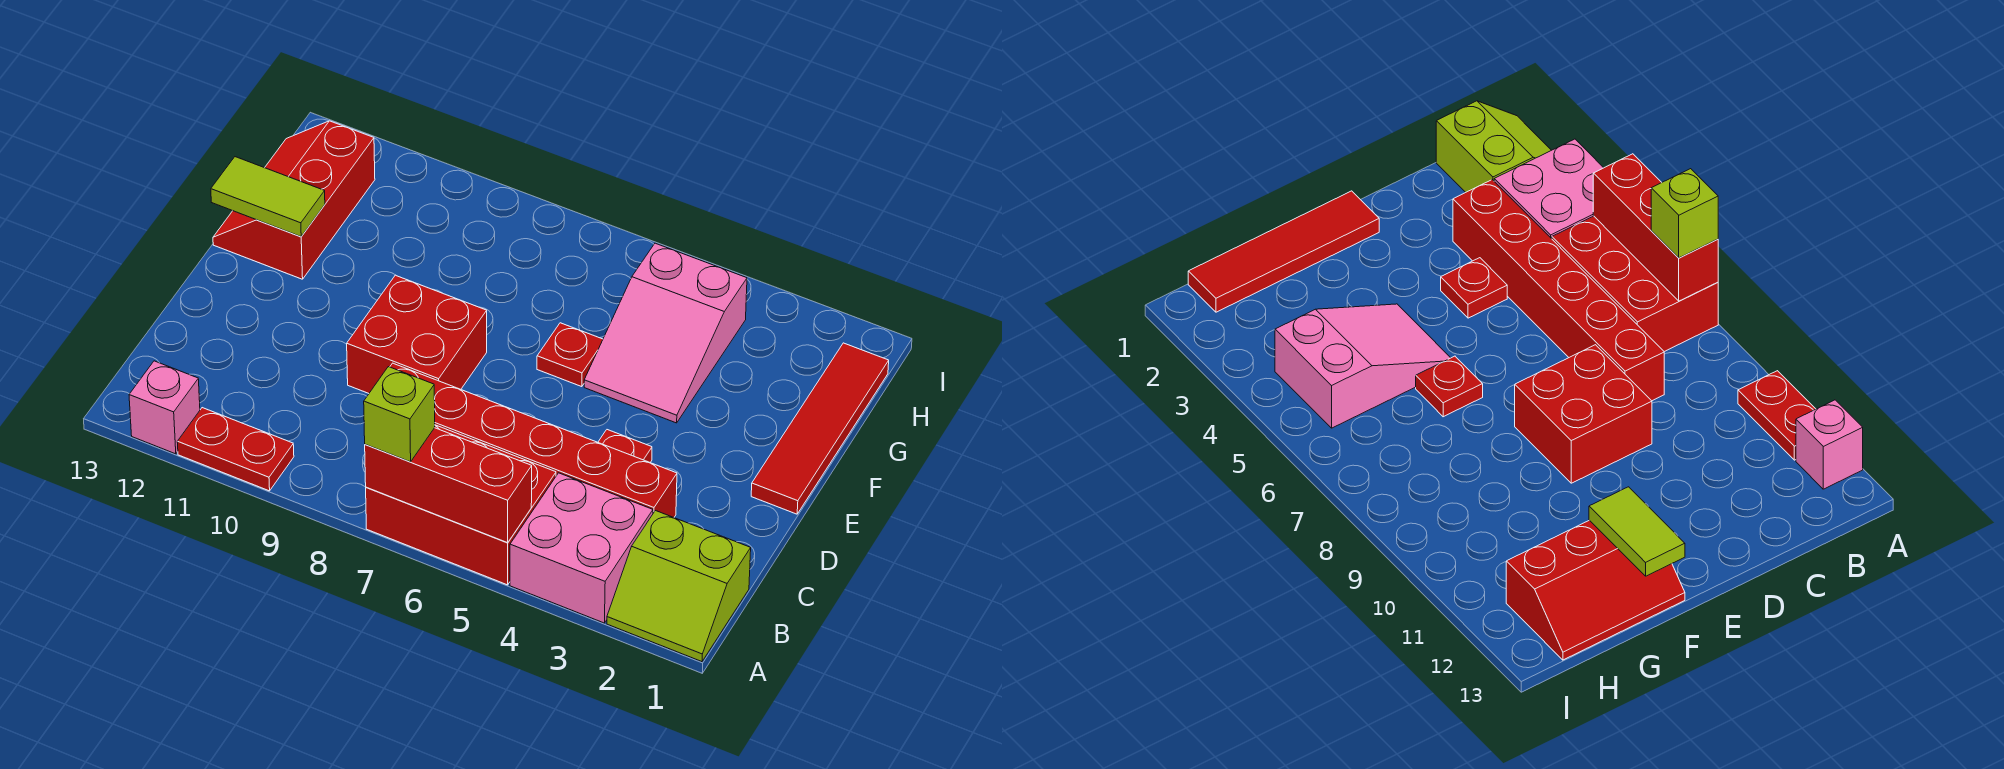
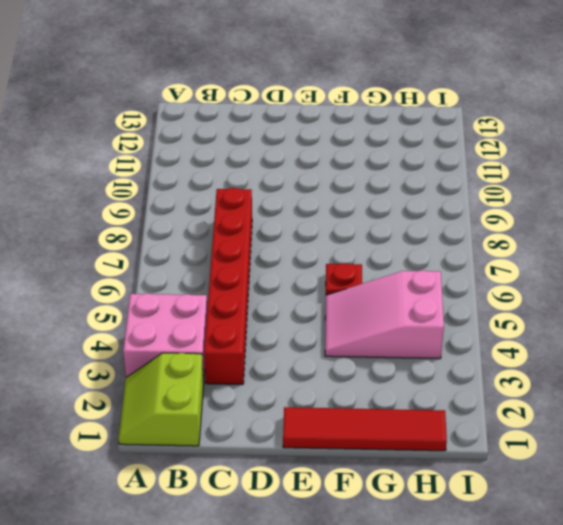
none -> red 2x3 brick [366,425,556,585]
none -> red 1x2 plate [177,408,294,491]
none -> pink 1x1 brick [129,361,200,454]

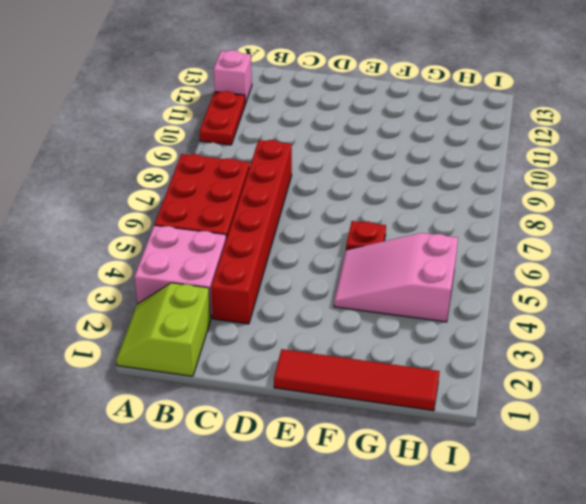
none -> red 1x1 plate [598,430,652,462]
none -> red 2x2 brick [347,275,487,393]
none -> red 2x3 slope [213,121,375,279]

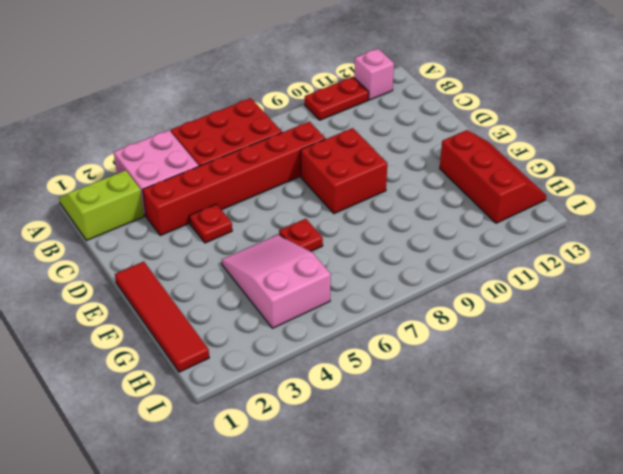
none -> red 1x3 brick [365,428,532,543]
none -> lime 1x2 tile [211,157,325,237]
none -> lime 1x1 brick [364,367,435,462]

